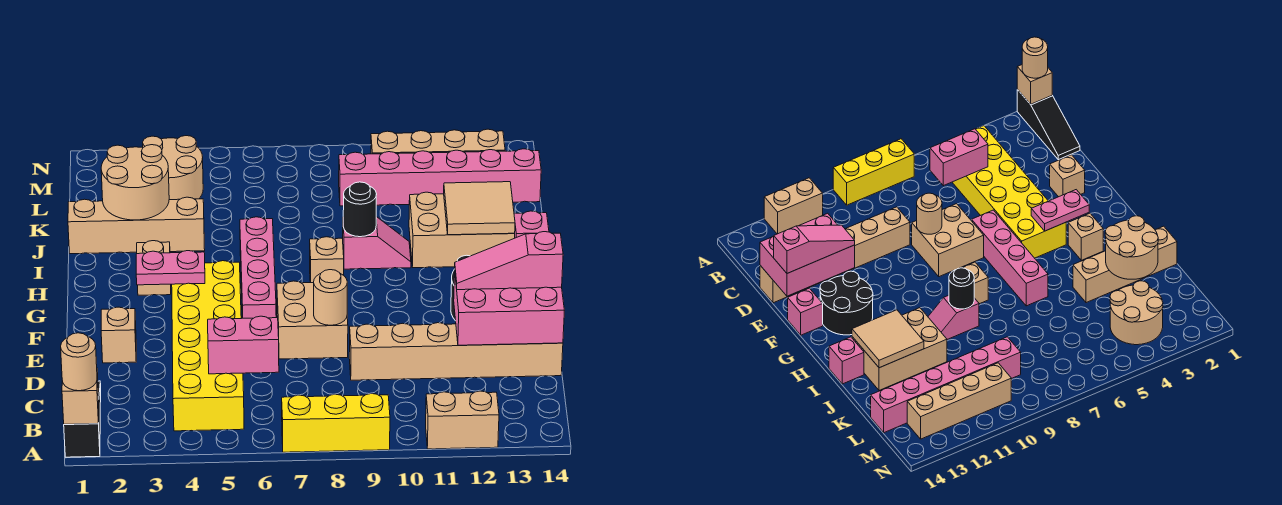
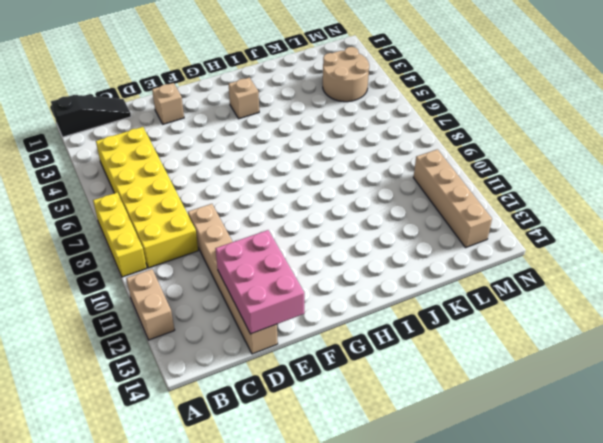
yellow 2x6 brick [96,127,198,268] -> yellow 2x6 brick turned to [172,261,244,431]
none -> tan 2x2 brick [277,281,348,359]
none -> pink 1x4 brick [240,217,276,318]
none -> black 2x2 round brick [820,271,873,335]

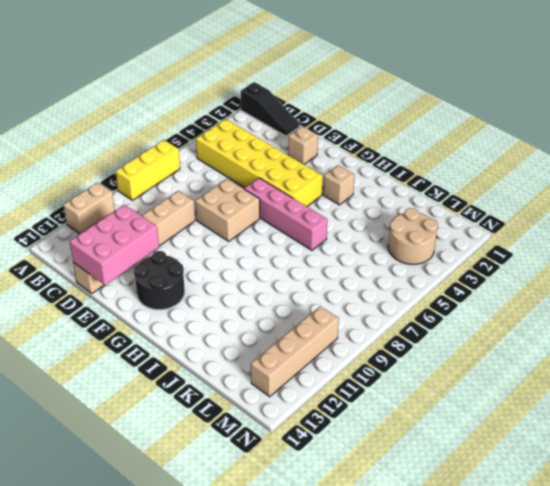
none -> pink 1x1 brick [788,288,823,335]
none -> tan 1x1 brick [310,237,344,283]
none -> pink 1x2 slope [343,217,411,269]

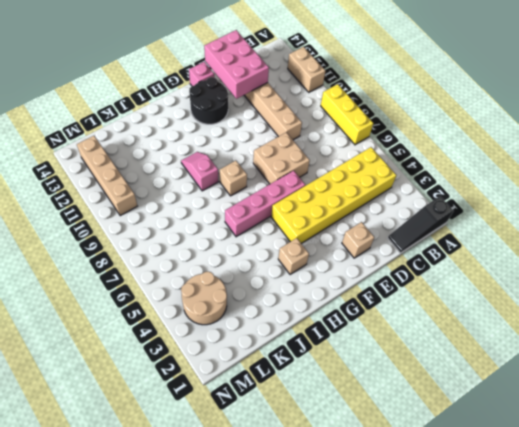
none -> tan 2x3 brick [409,192,515,268]
none -> pink 1x1 brick [514,211,549,238]
none -> tan 1x4 brick [68,197,205,254]

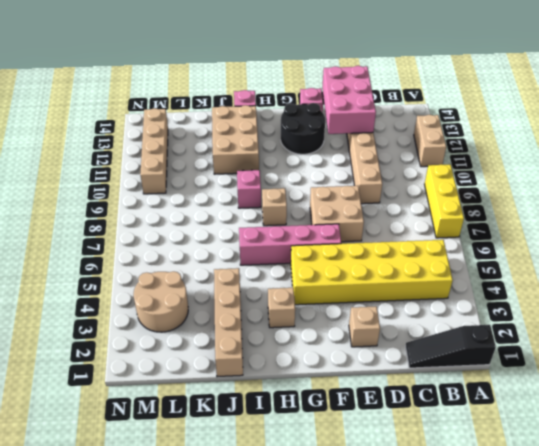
none -> pink 1x6 brick [339,149,541,206]
none -> tan 1x1 brick [62,373,99,424]
none -> pink 1x2 brick [208,316,279,374]

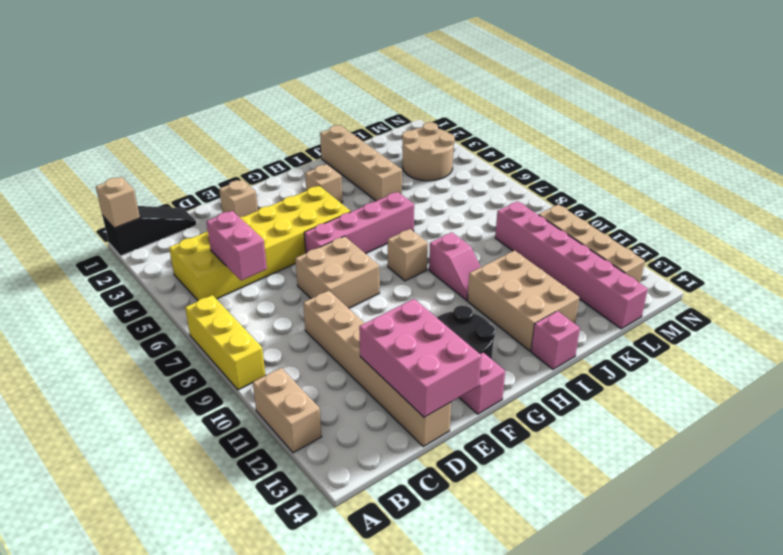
none -> tan 1x1 round brick [314,270,347,325]
none -> pink 1x2 plate [136,251,205,285]
none -> black 1x1 round brick [343,182,377,237]

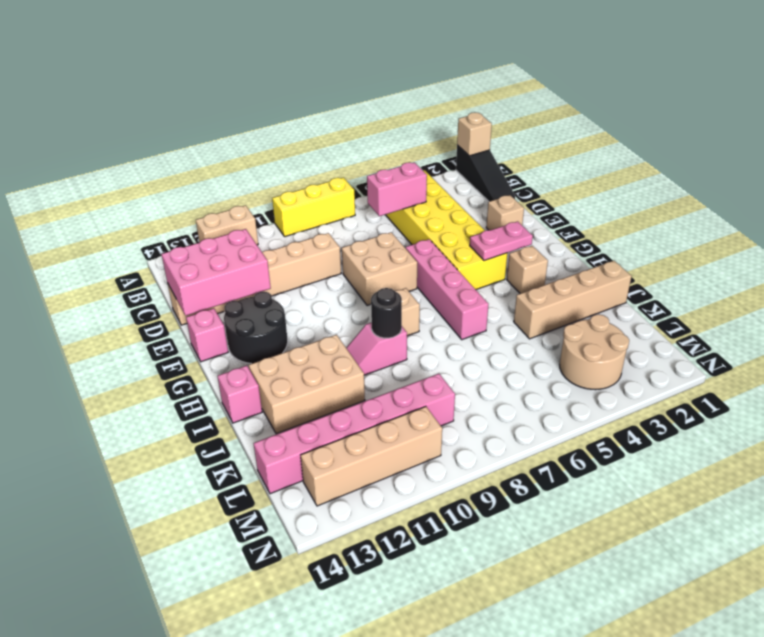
none -> tan 1x1 round brick [314,270,347,325]
none -> tan 2x2 tile [444,182,515,235]
none -> tan 2x2 round brick [101,145,169,220]

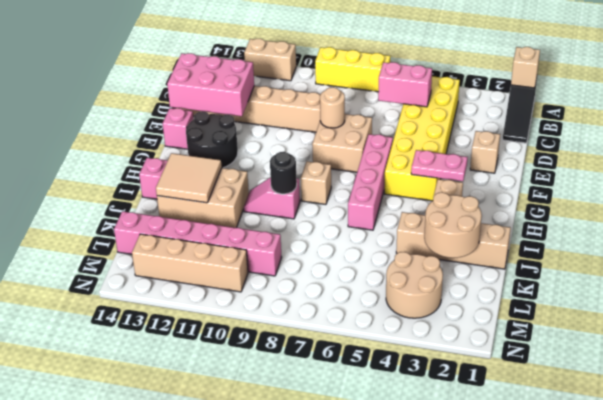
none -> tan 1x1 round brick [61,333,97,391]
none -> pink 1x3 slope [455,232,563,290]

